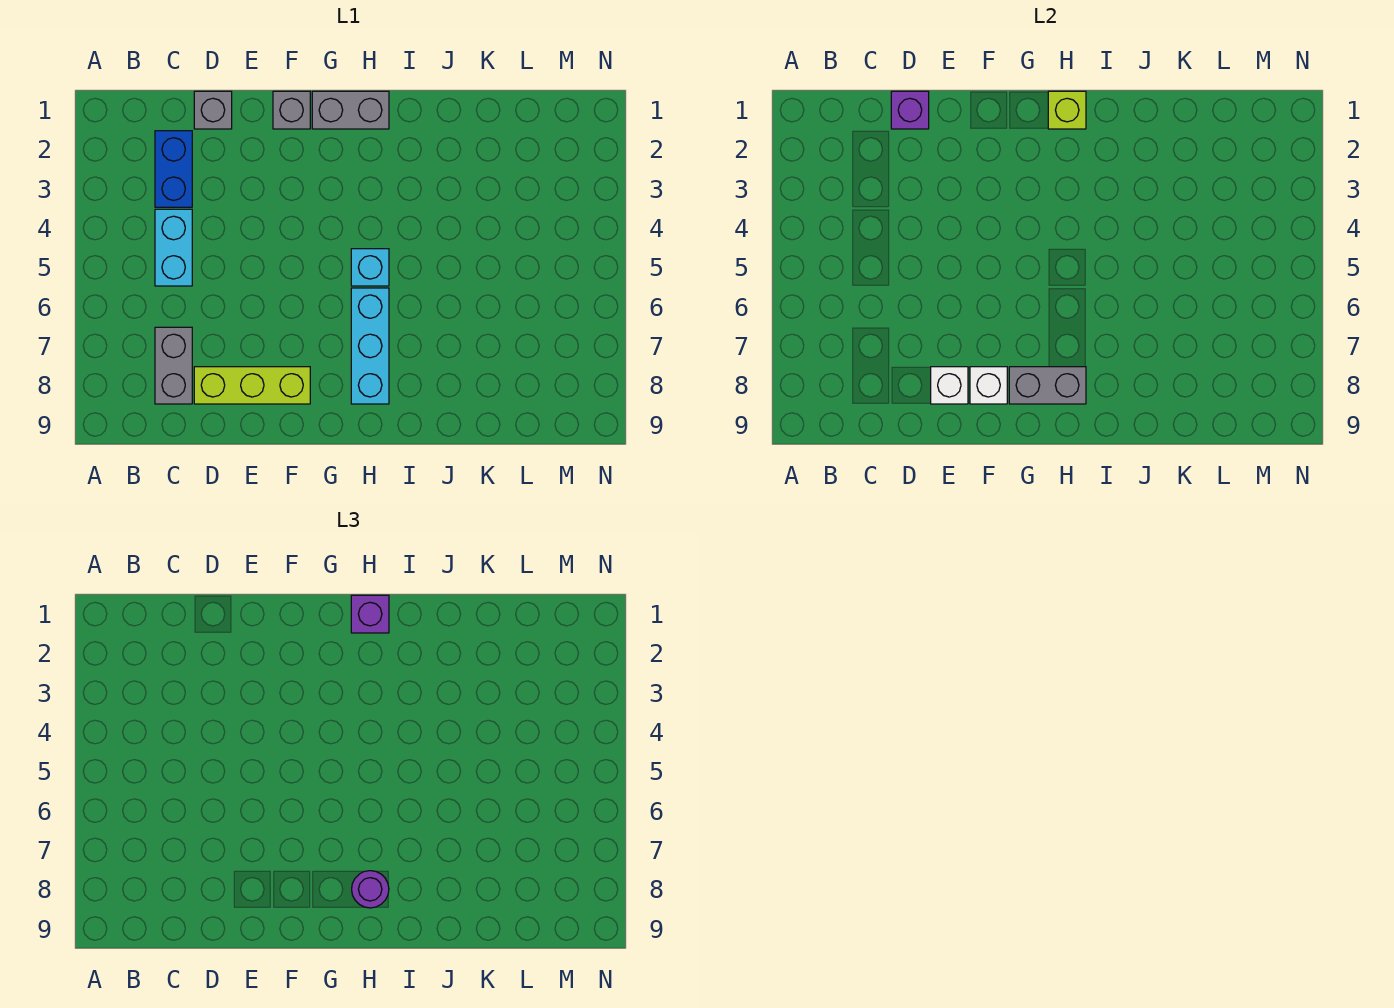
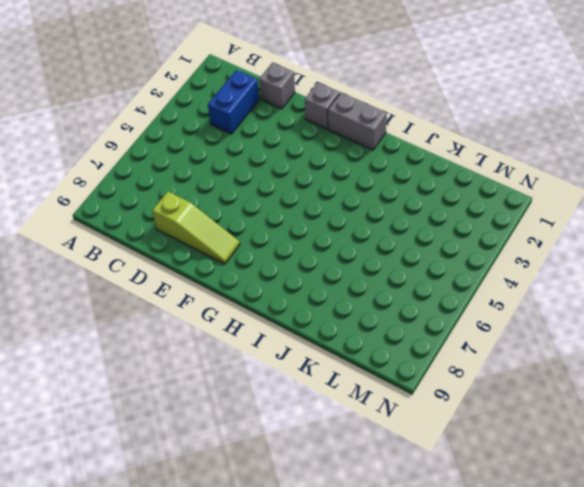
lime 1x3 slope [152,192,240,264] -> lime 1x3 brick [194,367,310,404]
none -> cyan 1x2 brick [155,209,192,286]
none -> grey 1x2 brick [155,327,192,404]
none -> cyan 1x1 brick [351,249,389,286]

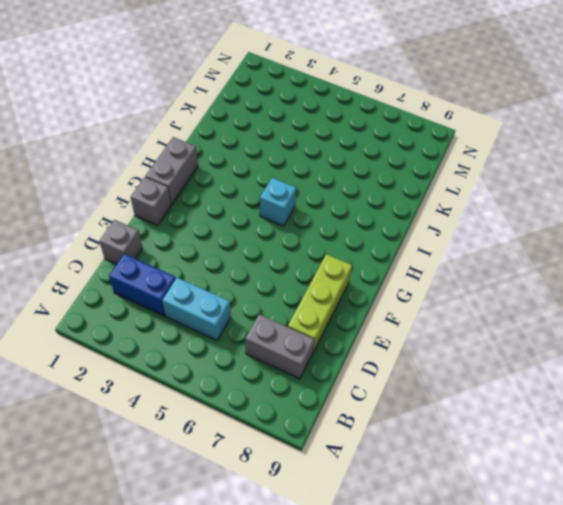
none -> cyan 1x3 brick [351,288,389,404]
none -> purple 1x1 brick [891,91,929,129]
none -> white 1x1 brick [931,367,968,404]

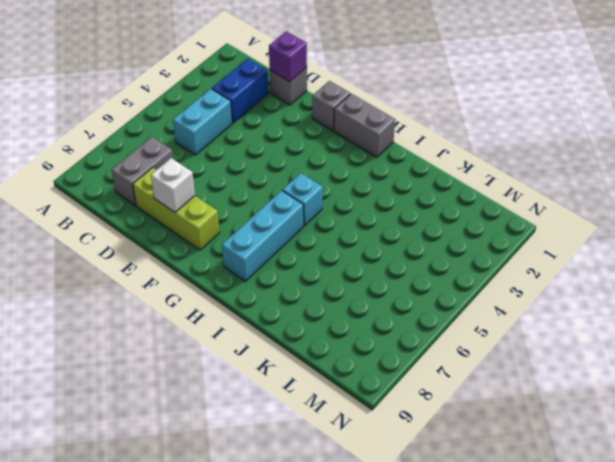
none -> white 1x1 brick [970,367,1007,404]
none -> grey 1x2 brick [1009,367,1086,404]
none -> lime 1x1 brick [1048,91,1086,129]

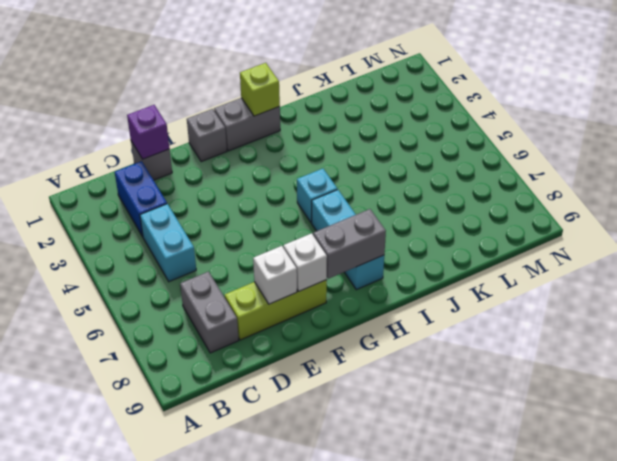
none -> purple 1x1 brick [351,595,389,633]
none -> purple 1x1 round brick [352,871,389,908]

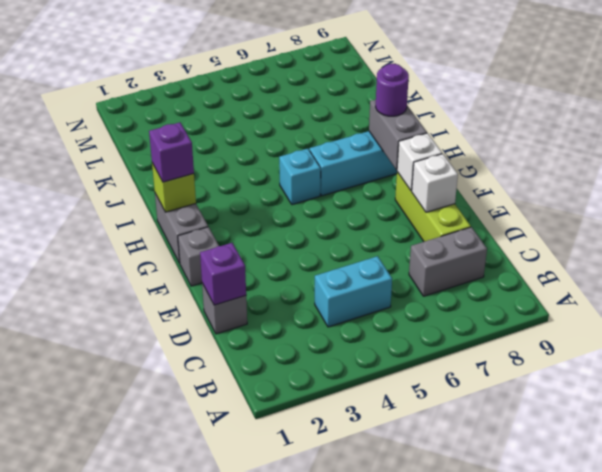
none -> blue 1x2 brick [155,131,192,207]

